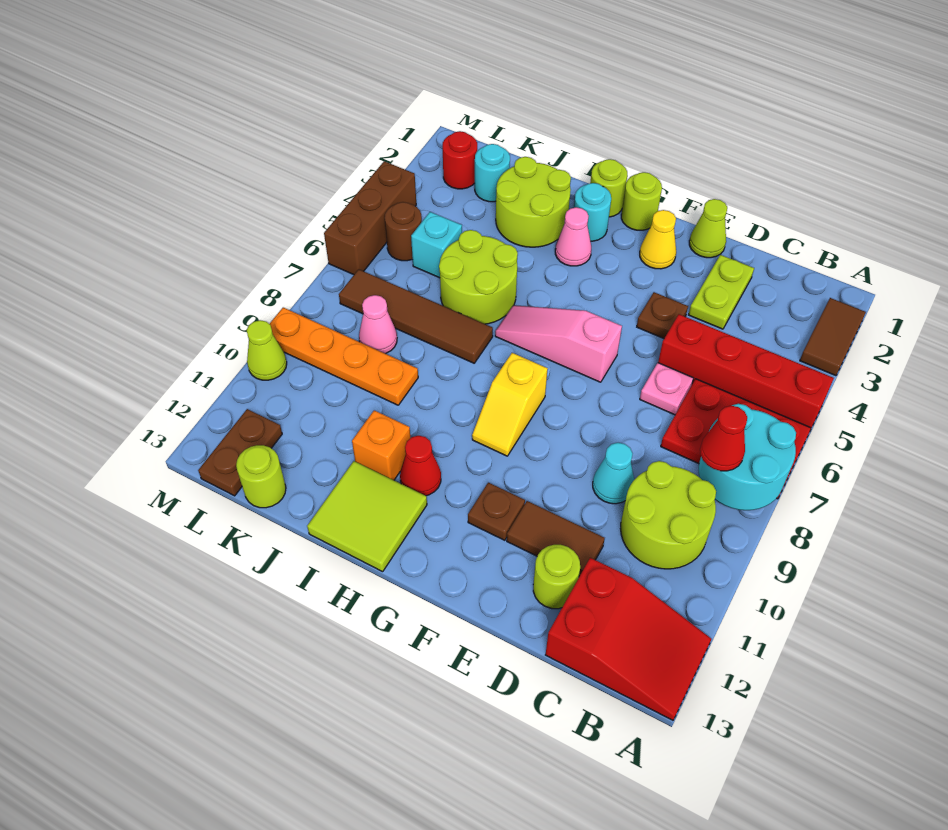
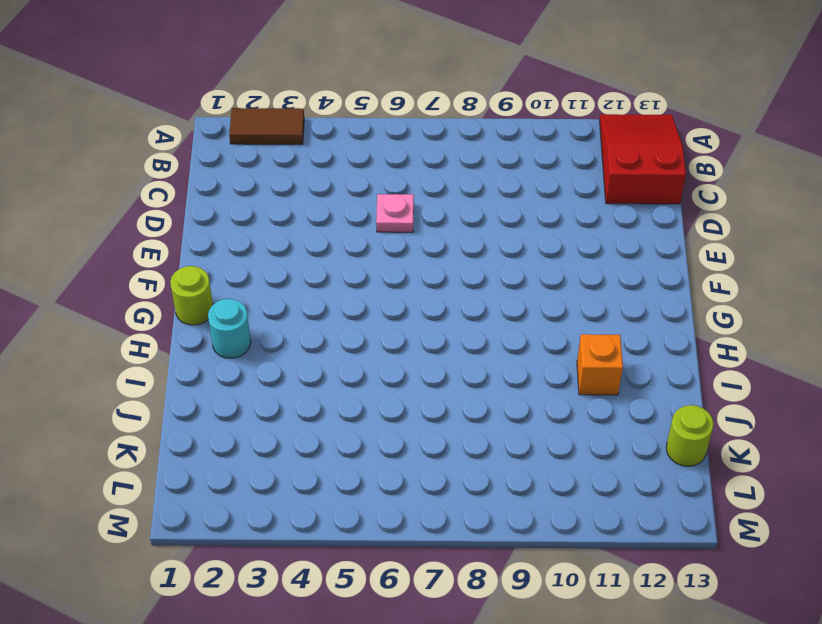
none -> red 1x4 brick [658,314,834,428]
none -> red 2x3 plate [661,379,811,499]
none -> lime 2x2 round brick [620,461,716,569]
none -> lime 1x2 plate [689,255,754,329]

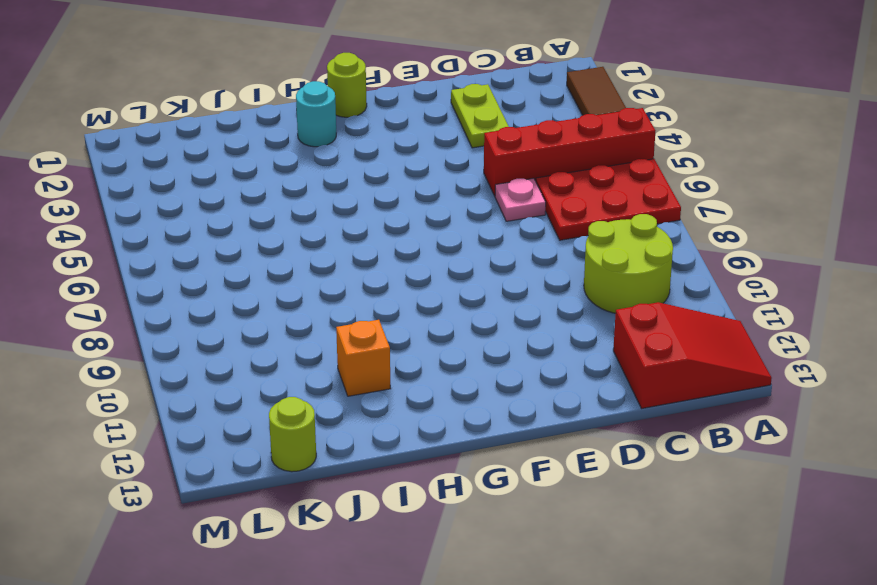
none -> cyan 1x1 cone [593,443,634,504]
none -> brown 1x2 tile [507,501,605,577]
none -> lime 1x1 round brick [533,545,580,609]
none -> lime 1x1 cone [689,199,727,258]

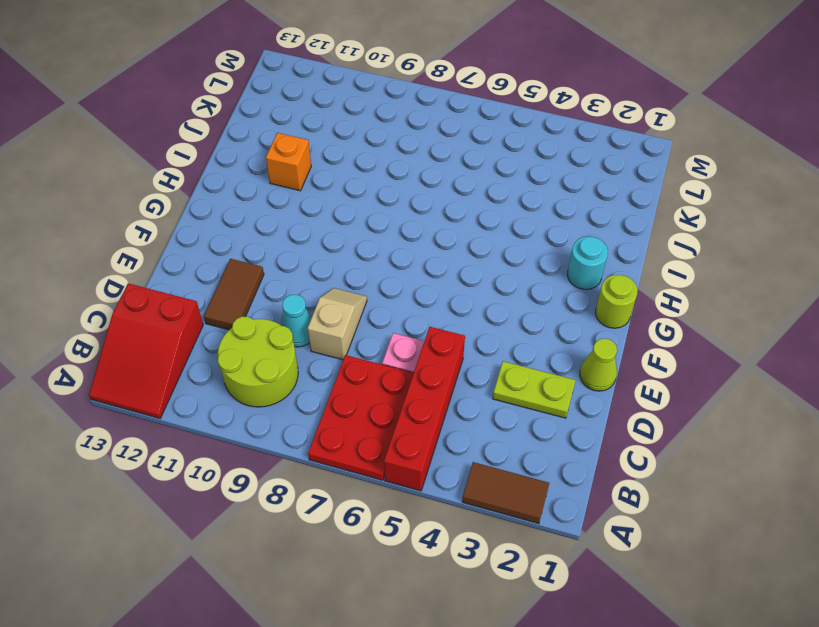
tan 1x2 slope [308,288,367,360] -> none
none -> lime 1x1 round brick [533,545,580,609]
none -> brown 1x1 plate [637,292,688,339]
none -> yellow 1x1 cone [640,210,676,269]
none -> pink 1x3 slope [495,305,622,382]

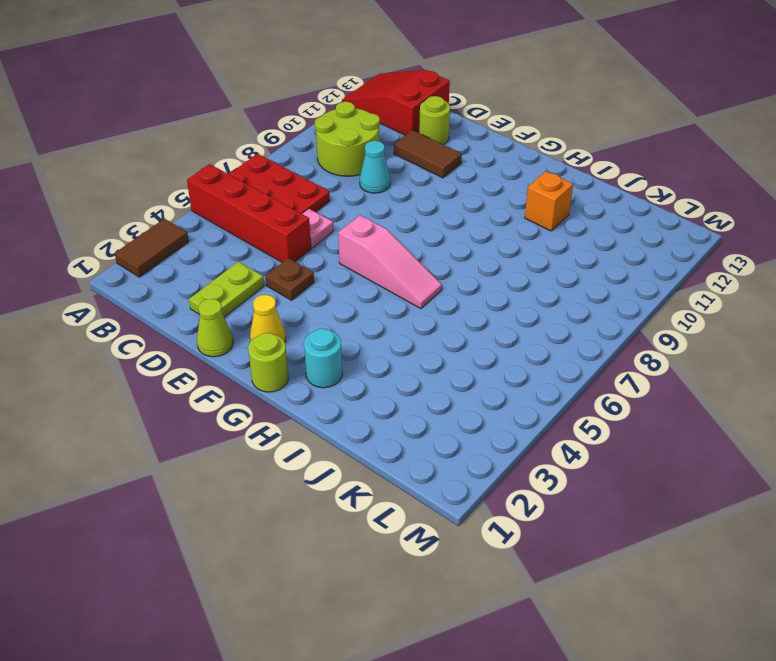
none -> brown 1x1 plate [468,483,525,540]
none -> yellow 1x2 slope [472,353,548,456]
none -> lime 1x1 round brick [590,159,627,217]
none -> pink 1x1 cone [555,207,591,266]

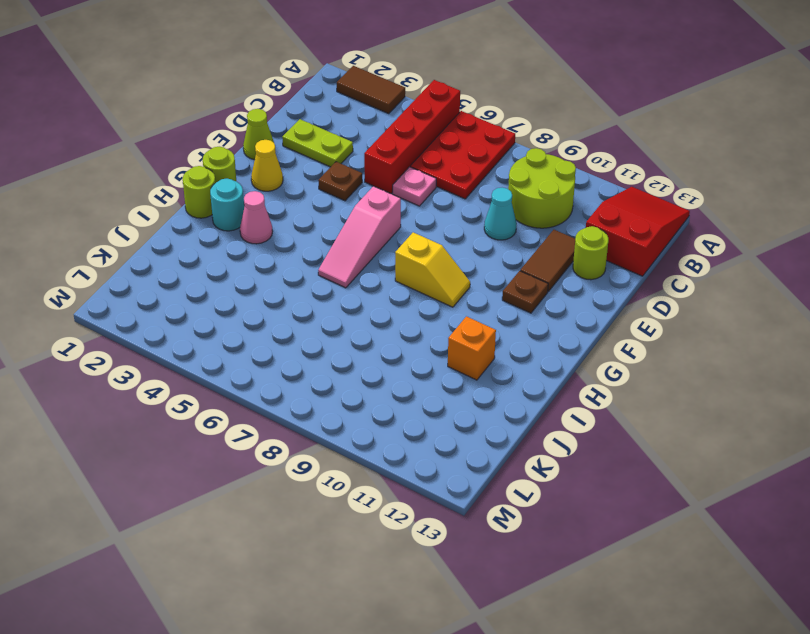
none -> red 1x1 cone [400,436,441,496]
none -> lime 2x2 tile [307,461,427,572]
none -> lime 2x2 round brick [496,157,571,247]
none -> lime 2x2 round brick [439,230,518,324]

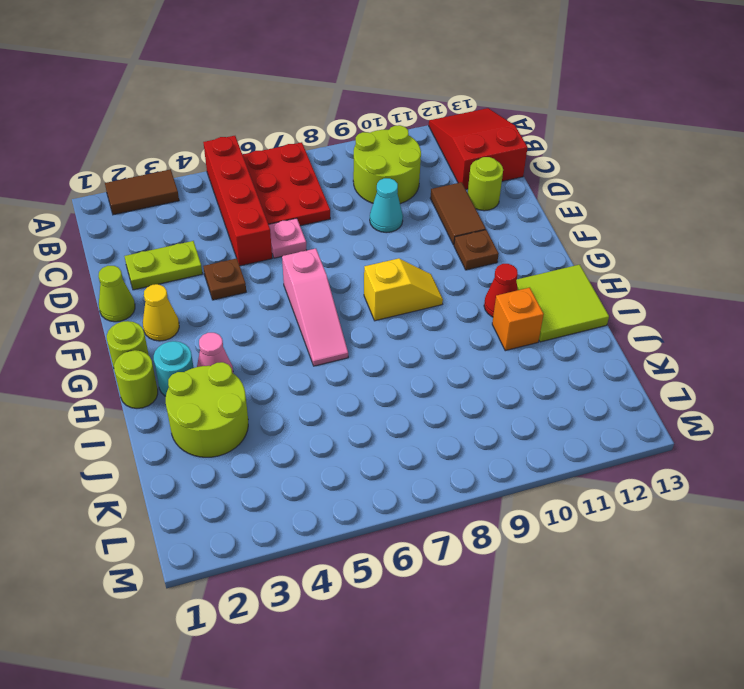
none -> lime 2x2 round brick [439,230,518,324]
none -> brown 1x4 tile [339,269,493,363]
none -> orange 1x4 plate [270,308,418,405]
none -> cyan 1x1 round brick [475,144,510,202]

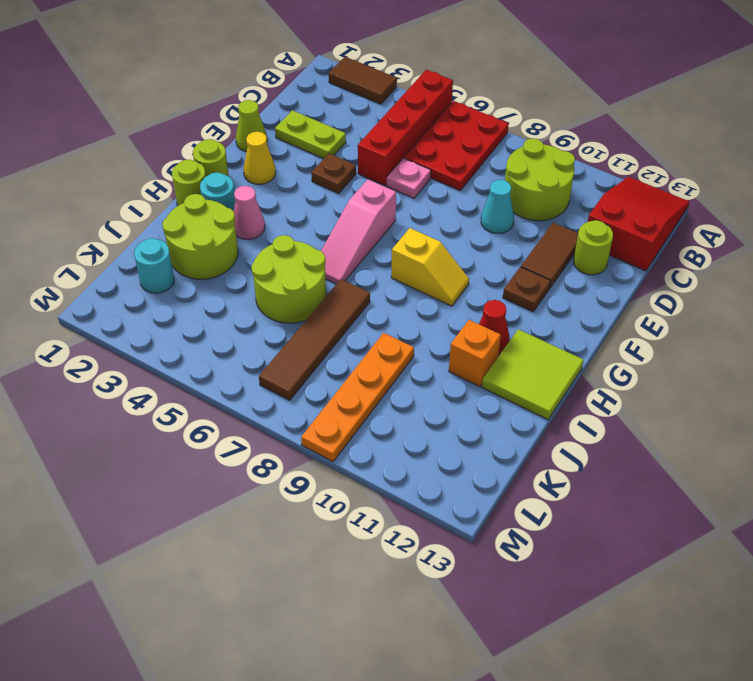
none -> cyan 1x1 brick [411,212,462,278]
none -> pink 1x1 cone [359,295,397,354]
none -> lime 1x1 round brick [236,445,286,508]
none -> red 1x1 round brick [443,131,477,189]

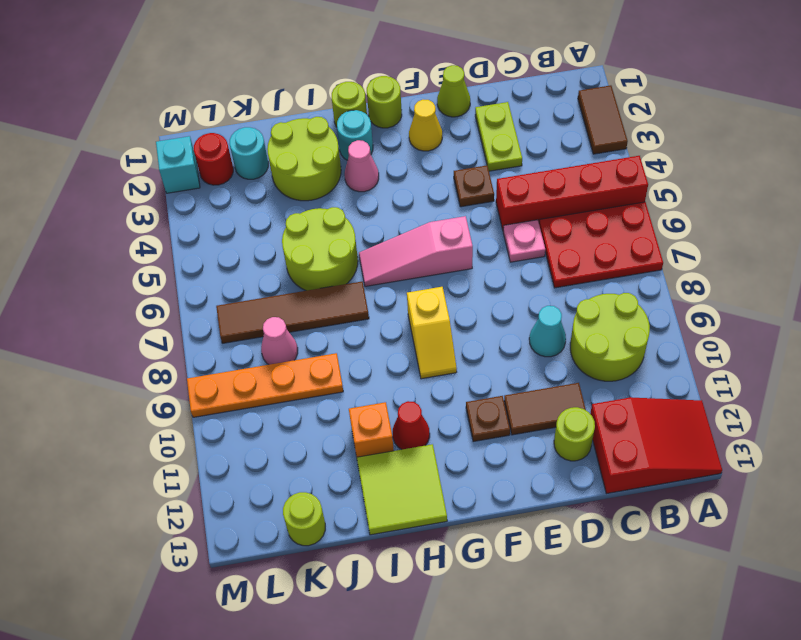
cyan 1x1 brick [156,136,200,193] -> cyan 1x1 brick moved to [411,212,462,278]
none -> brown 1x1 round brick [385,202,422,261]
none -> brown 1x2 plate [198,409,282,496]
none -> brown 1x3 brick [324,161,416,275]
none -> lime 1x1 cone [247,320,287,380]

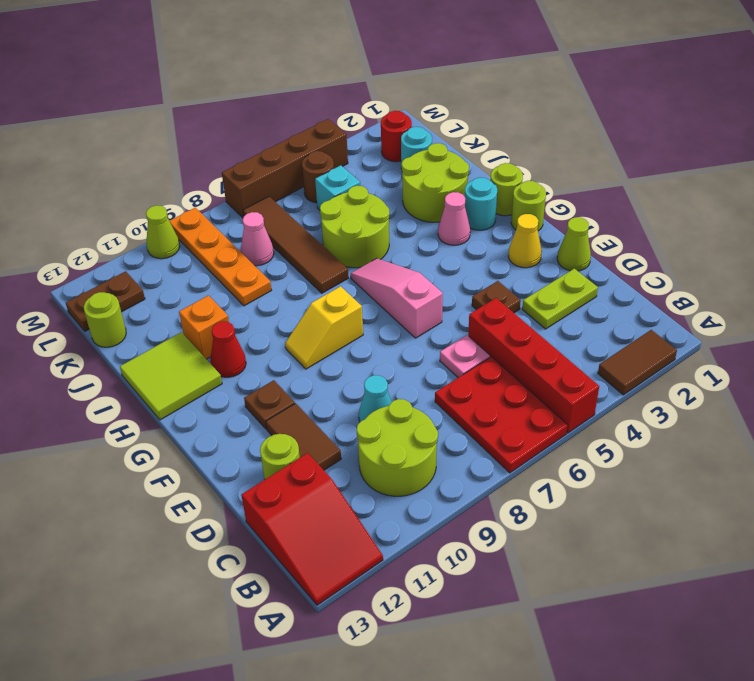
brown 1x4 brick [222,119,348,218] -> brown 1x3 brick [324,161,416,275]
none -> cyan 2x2 round brick [699,404,796,510]
none -> red 1x1 cone [700,406,747,471]

